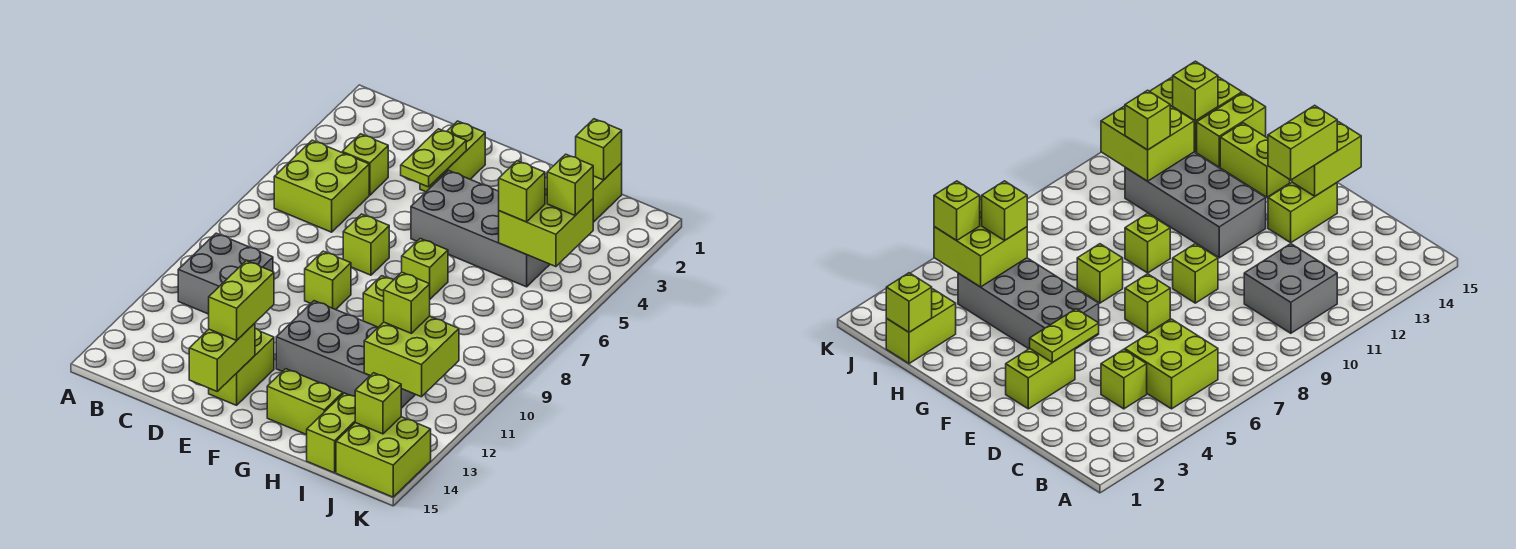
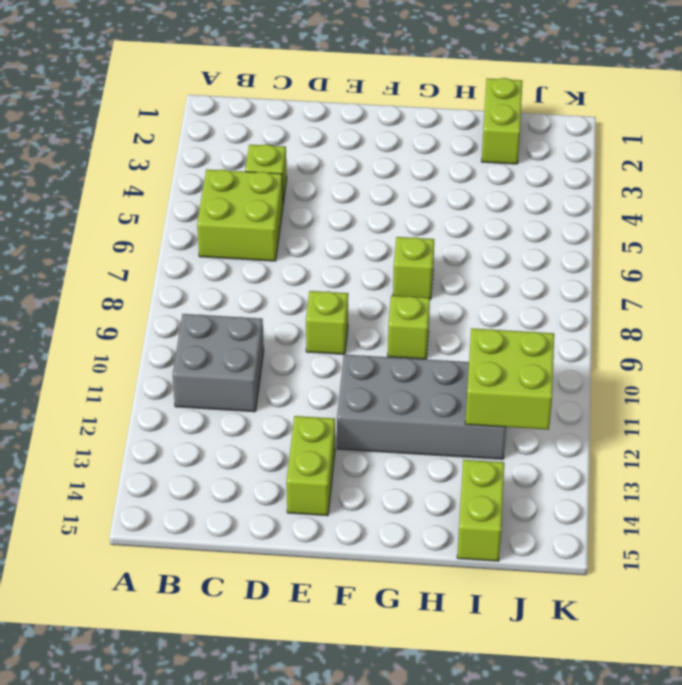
none -> lime 1x2 brick [420,121,485,192]
none -> lime 1x1 brick [343,214,389,275]
none -> grey 2x4 brick [411,171,550,287]

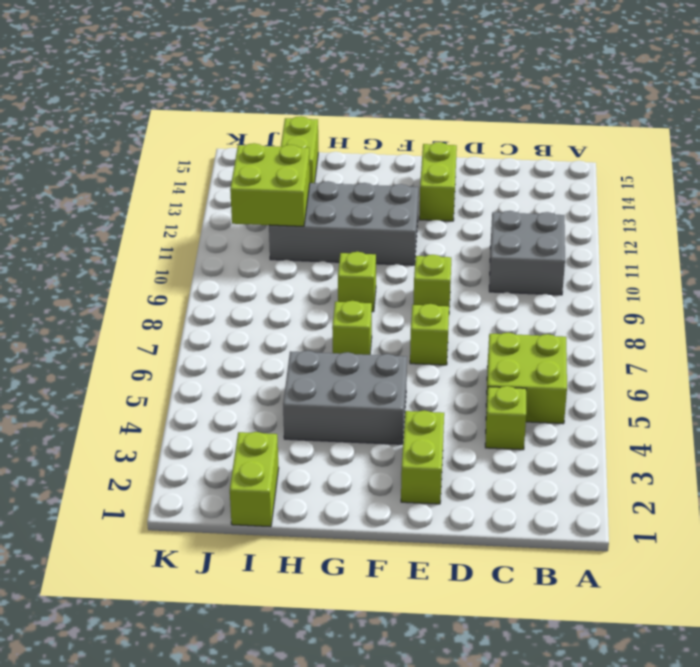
grey 2x3 brick [283,351,407,444] -> grey 2x4 brick [411,171,550,287]
none -> lime 1x2 brick [267,369,343,435]
none -> lime 2x2 brick [336,417,431,497]
none -> lime 1x2 plate [401,129,466,187]

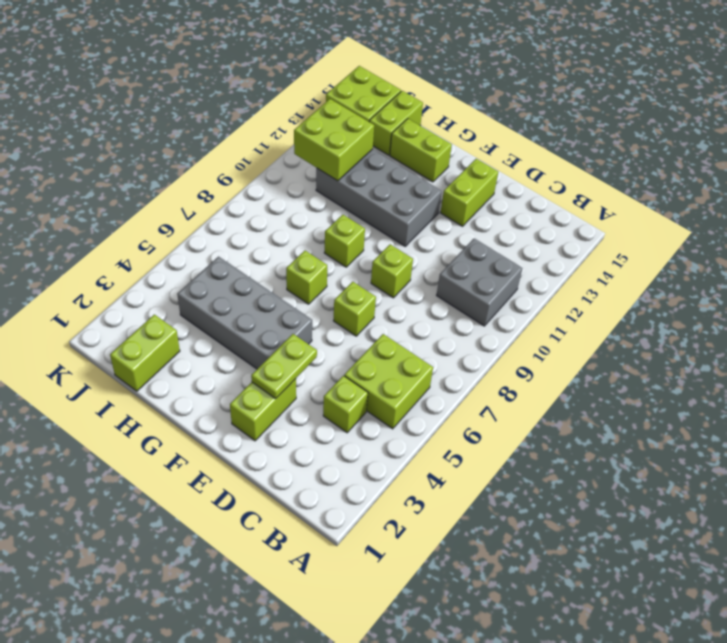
none -> lime 1x2 brick [189,323,255,391]
none -> lime 1x1 brick [576,119,622,180]
none -> lime 2x2 brick [499,178,593,267]

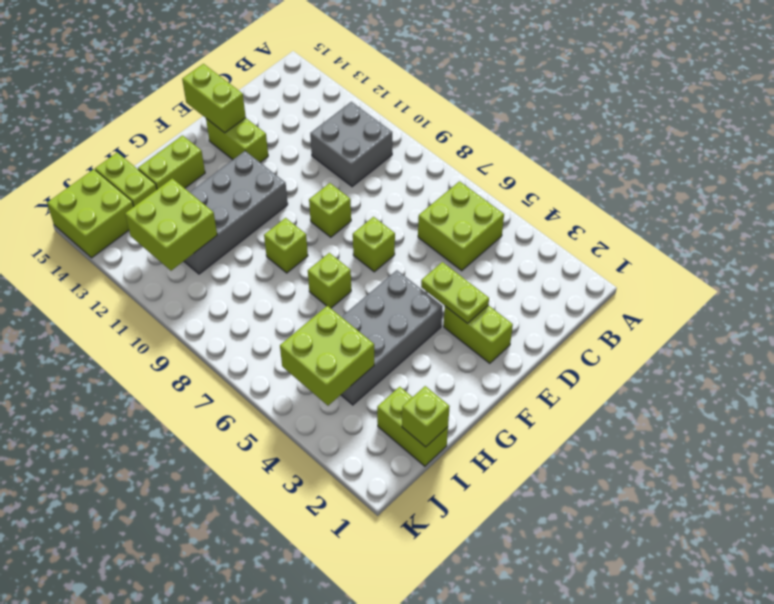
none -> lime 1x1 brick [342,134,388,195]
none -> lime 1x1 brick [355,373,401,434]
none -> lime 1x2 brick [209,261,274,340]

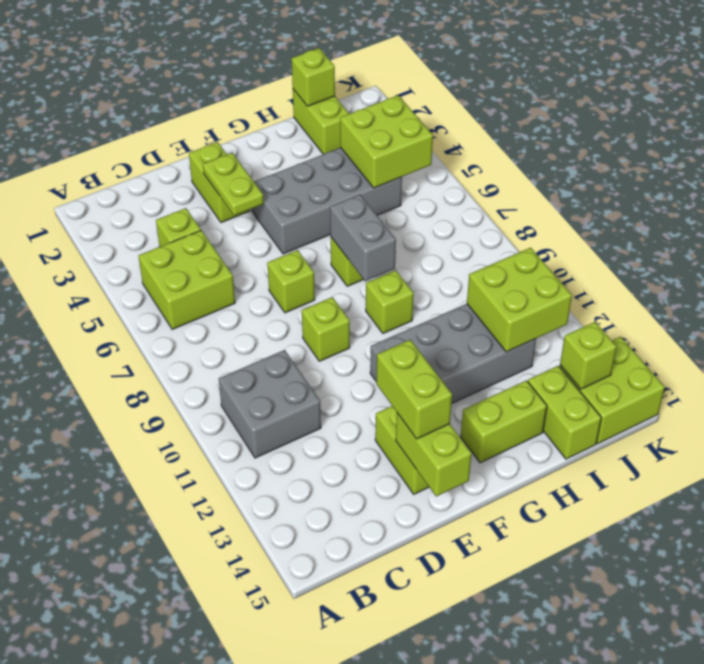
grey 1x2 brick [330,194,396,281] -> none
none -> lime 1x1 brick [499,161,545,222]
none -> lime 1x1 brick [384,272,430,333]
none -> lime 1x1 brick [547,154,593,215]

